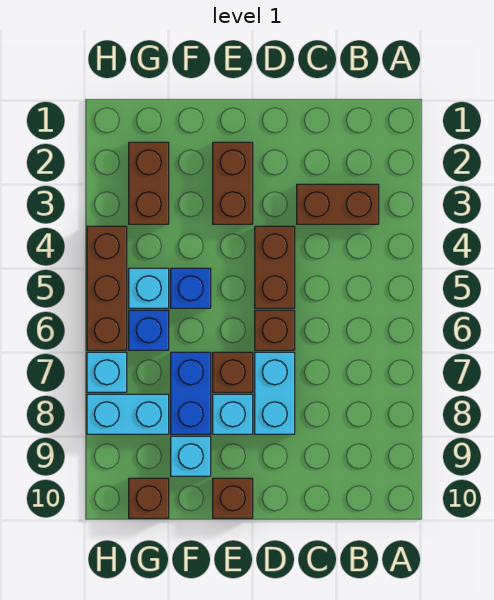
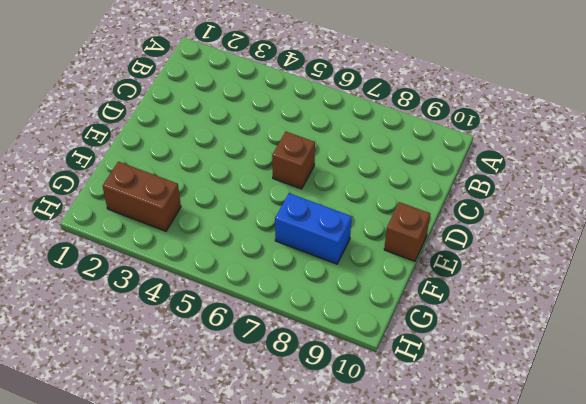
none -> brown 1x2 brick [297,184,379,224]
none -> brown 1x2 brick [255,226,295,308]
none -> cyan 1x2 brick [255,352,295,434]

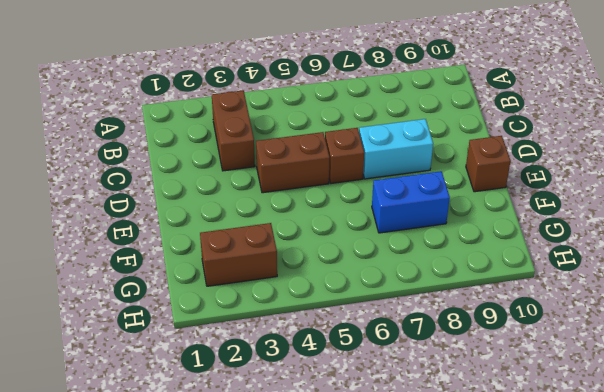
none -> brown 1x2 brick [213,142,253,224]
none -> brown 1x1 brick [213,352,253,392]
none -> cyan 1x1 brick [213,394,253,434]

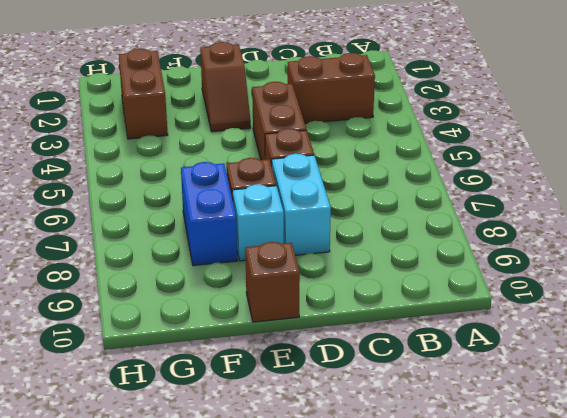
brown 1x2 slope [200,42,251,132] -> brown 1x2 brick [213,142,253,224]
none -> blue 1x1 brick [171,268,211,308]
none -> cyan 1x1 brick [171,436,211,476]
none -> cyan 1x1 brick [129,268,169,308]

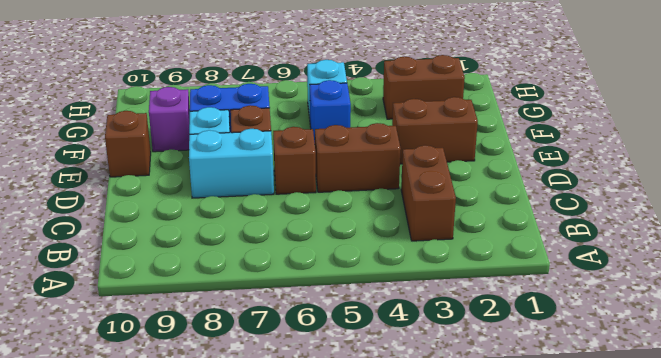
purple 1x1 brick [149,87,190,152] -> cyan 1x1 brick [171,436,211,476]
none -> blue 1x1 brick [129,310,169,350]
none -> cyan 1x2 brick [87,394,169,434]
none -> brown 1x1 brick [129,478,169,518]

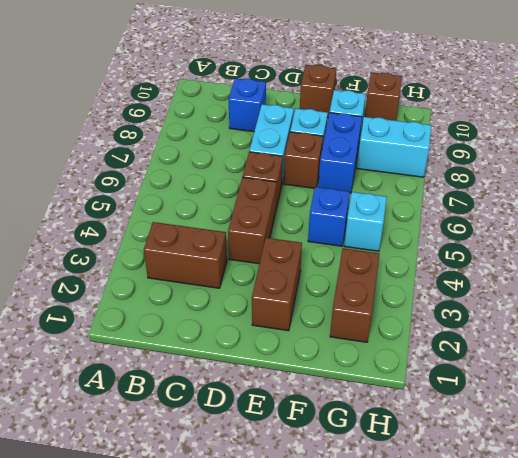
blue 1x1 brick [229,78,266,132] -> blue 1x1 brick moved to [129,310,169,350]
none -> brown 1x3 brick [87,226,127,350]
none -> cyan 1x1 brick [87,352,127,392]

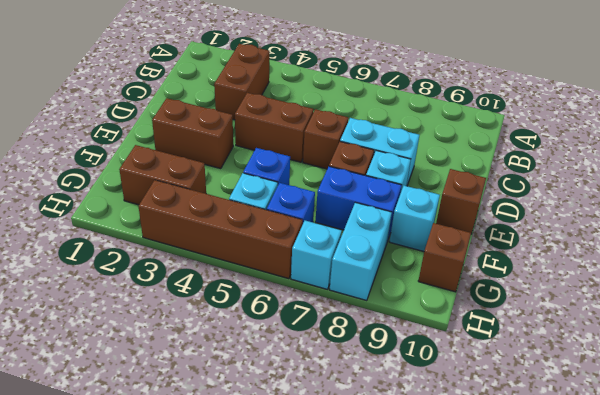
brown 1x4 brick [139,180,303,279] -> brown 1x3 brick [87,226,127,350]

